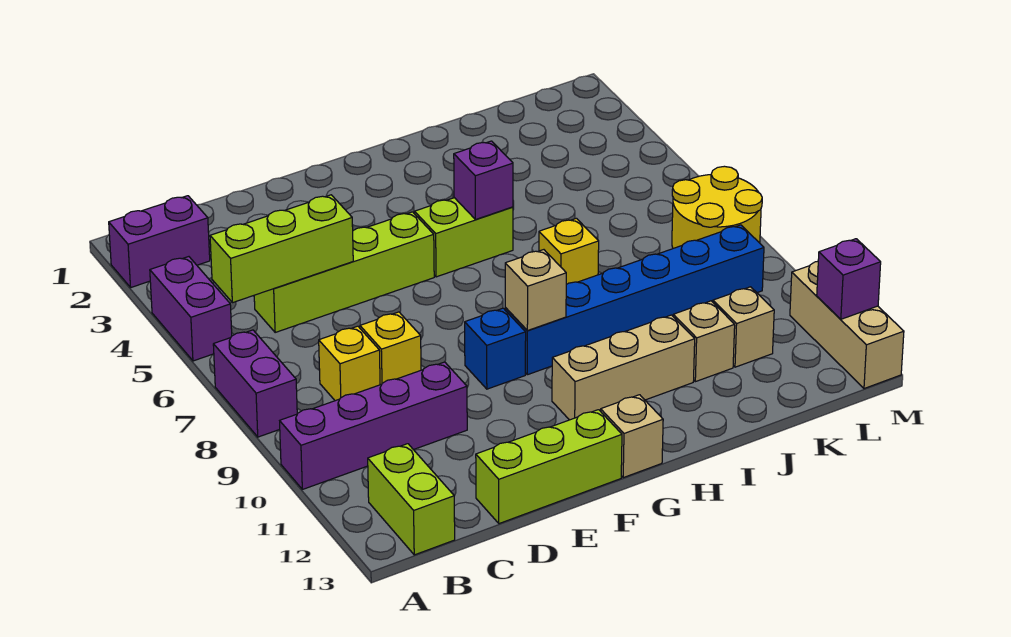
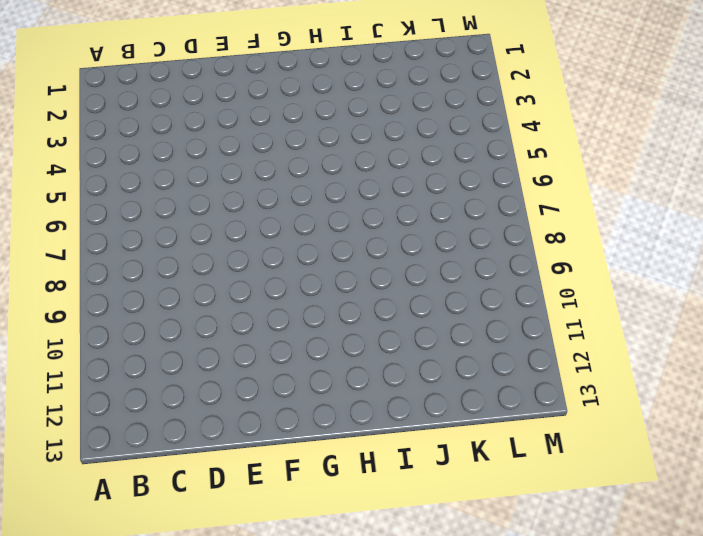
none -> purple 1x2 brick [109,196,210,287]
none -> purple 1x2 brick [150,257,232,361]
none -> purple 1x2 brick [213,330,297,437]

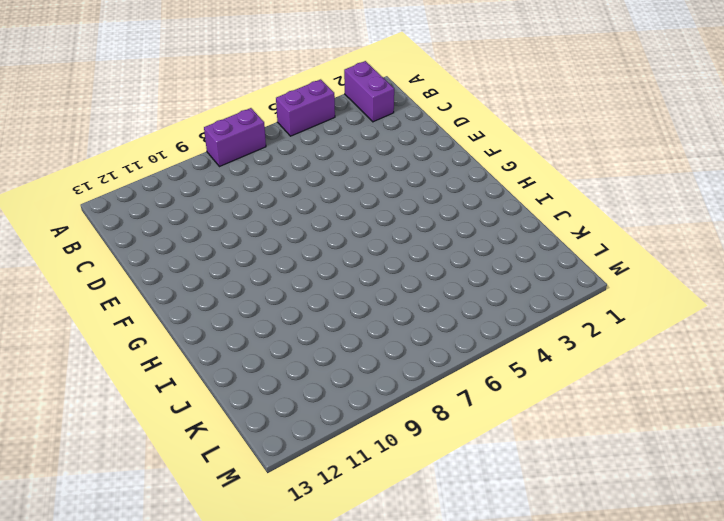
none -> purple 1x4 brick [280,362,467,489]
none -> lime 1x2 brick [368,444,455,555]
none -> lime 1x4 brick [254,212,434,332]

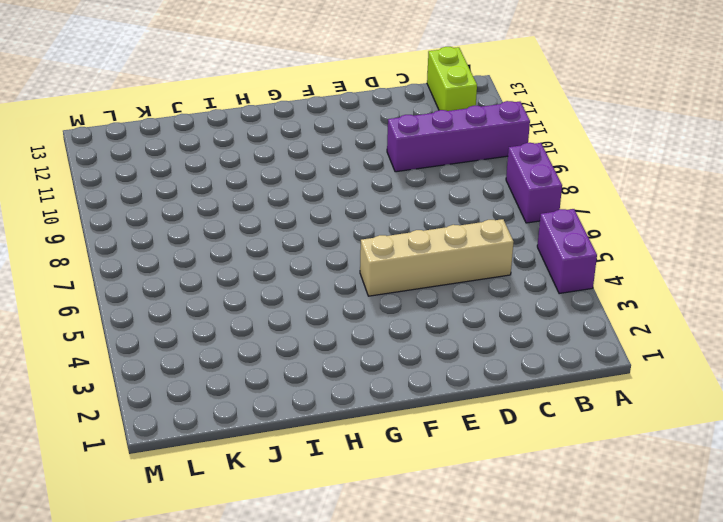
tan 1x4 brick [360,219,513,296] -> lime 1x4 brick [254,212,434,332]
none -> purple 1x2 brick [109,196,210,287]
none -> yellow 1x1 brick [319,326,380,401]
none -> yellow 1x1 brick [360,312,421,385]

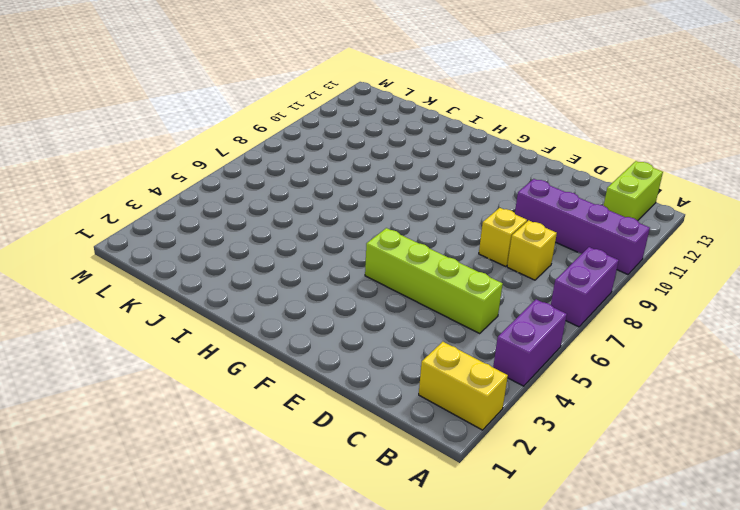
yellow 1x2 brick [419,342,508,430] -> purple 1x2 brick [109,196,210,287]
none -> lime 1x3 brick [476,410,622,524]
none -> blue 1x1 brick [465,308,526,389]
none -> lime 1x2 brick [415,198,513,277]

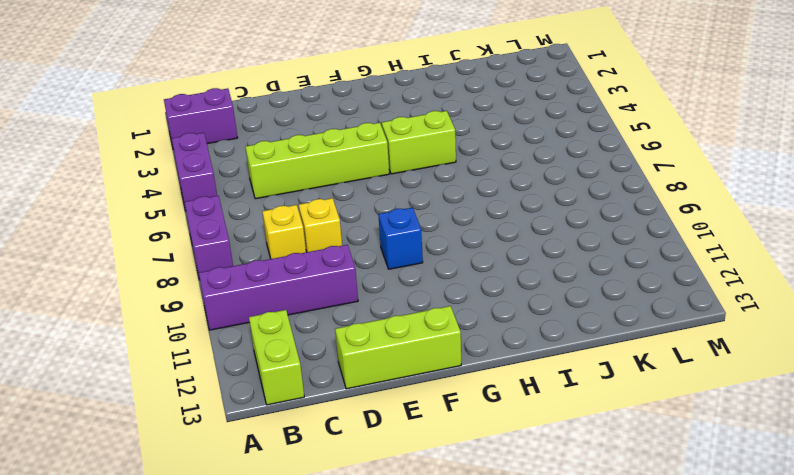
none -> blue 1x6 brick [505,225,764,375]
none -> tan 1x3 brick [552,315,695,420]
none -> tan 1x1 brick [601,395,663,478]

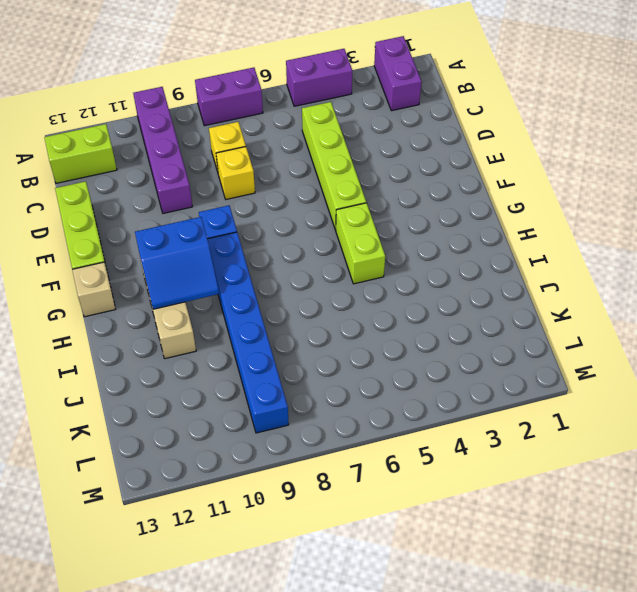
blue 2x2 slope [135,217,219,309] -> none
none -> yellow 1x1 brick [539,218,599,285]
none -> tan 1x1 brick [673,301,735,382]
none -> tan 1x1 brick [713,287,774,367]

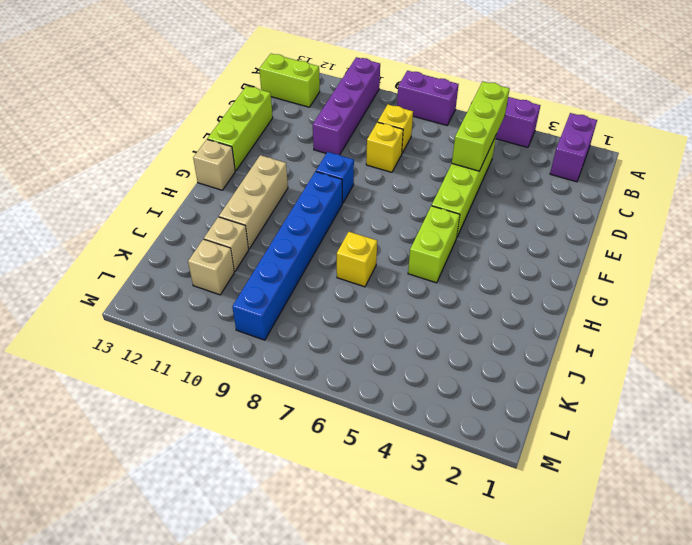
none -> yellow 2x2 round brick [672,166,762,248]
none -> tan 1x3 brick [790,261,904,389]
none -> tan 1x1 brick [505,250,566,331]

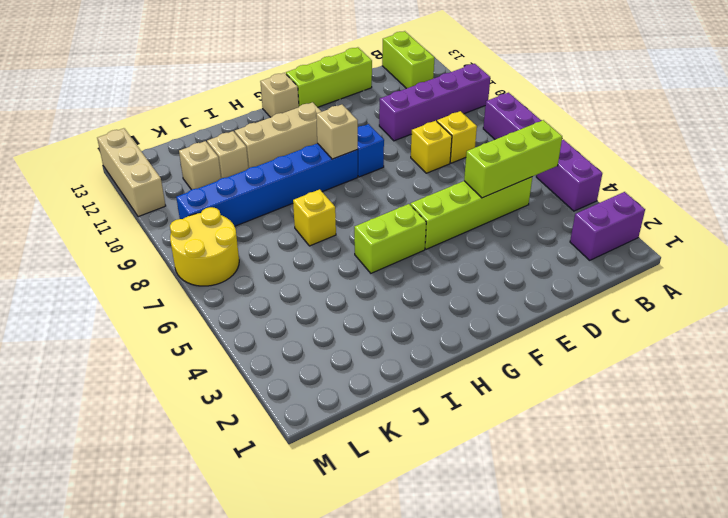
none -> purple 1x1 brick [454,141,513,220]
none -> purple 1x1 brick [817,239,881,319]

